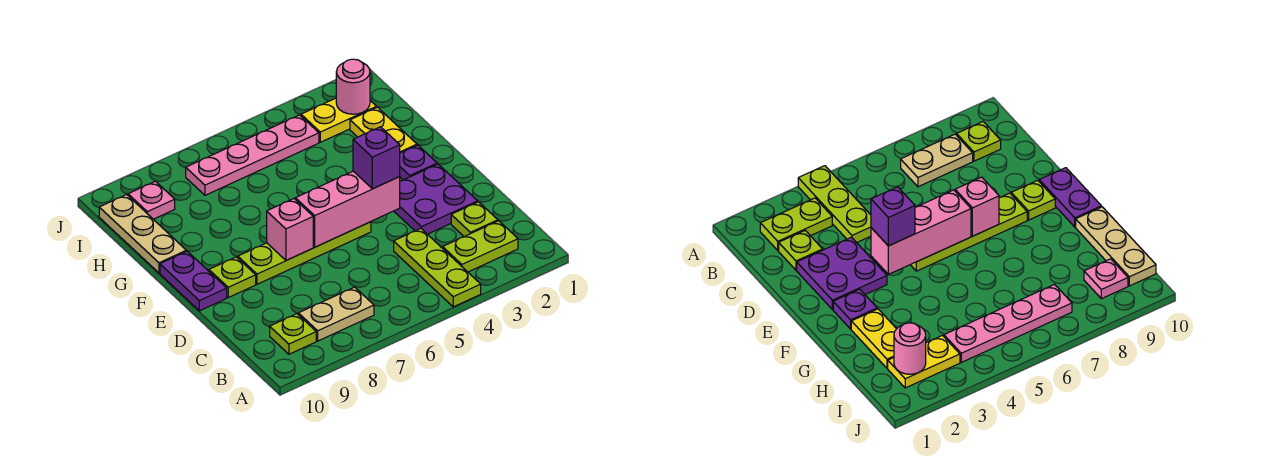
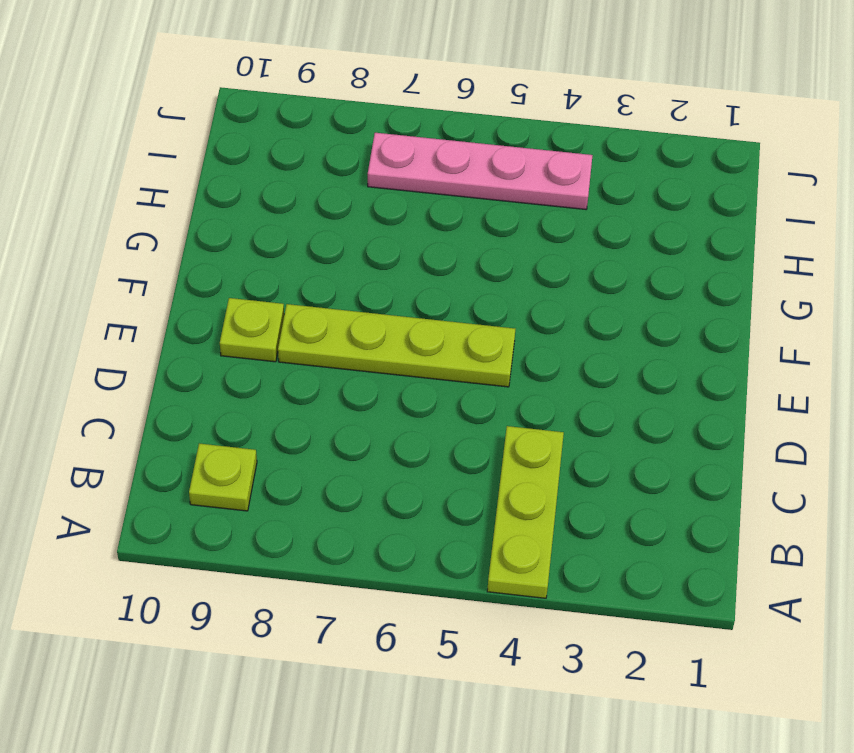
none -> lime 1x2 plate [443,221,518,272]
none -> tan 1x2 plate [298,287,374,341]
none -> lime 1x1 plate [451,202,498,237]

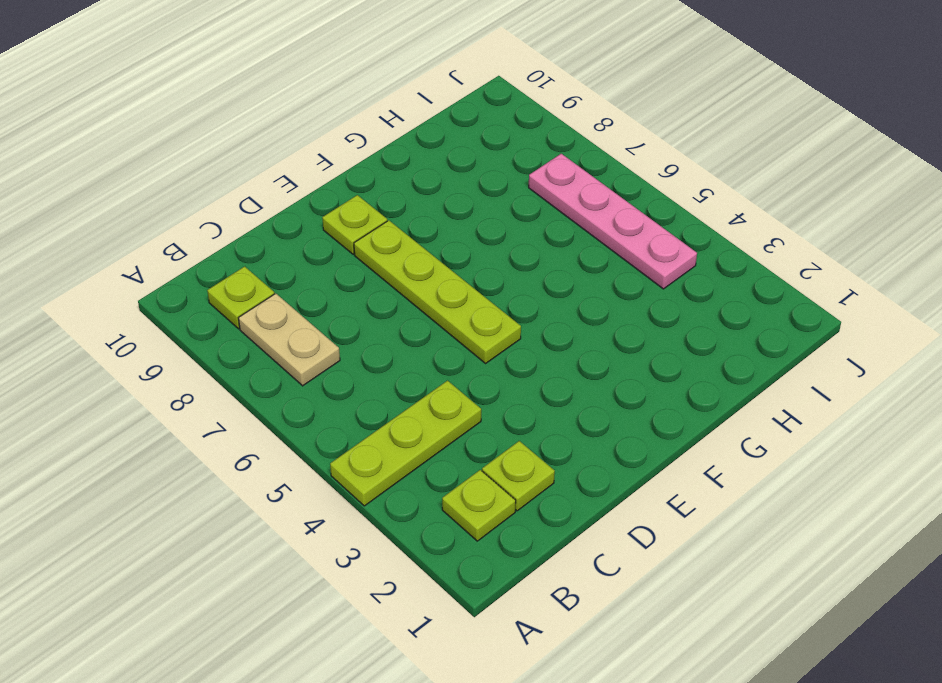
lime 1x1 plate [442,470,516,541] -> lime 1x2 plate [443,221,518,272]
none -> purple 2x2 plate [394,164,478,234]
none -> purple 1x2 plate [160,251,227,311]
none -> purple 1x1 plate [400,145,437,180]

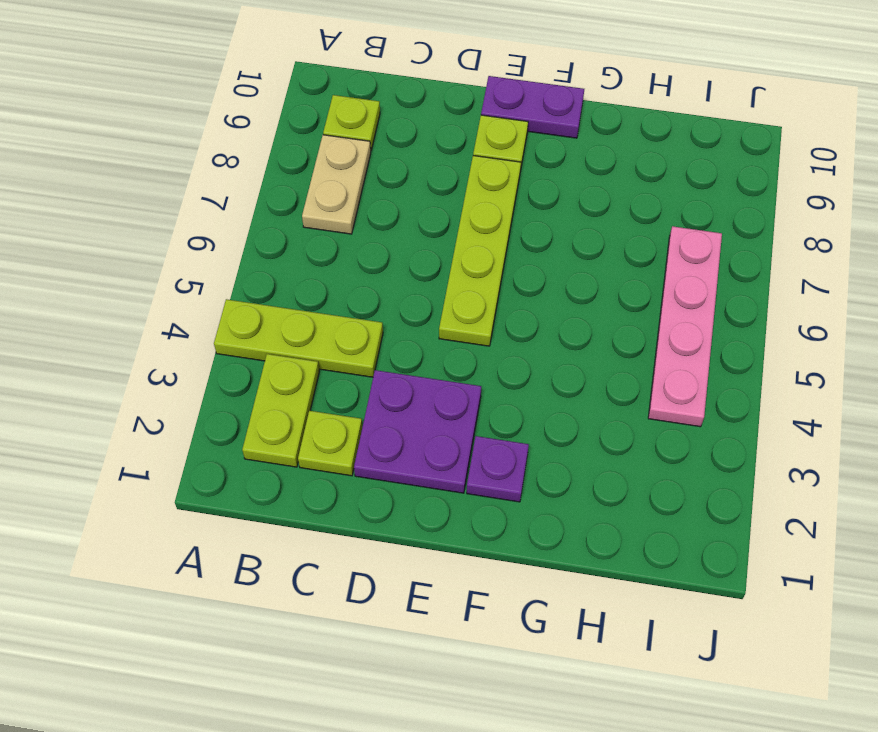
none -> yellow 1x2 plate [350,107,417,153]
none -> tan 1x3 plate [99,195,186,273]
none -> yellow 1x2 plate [301,98,377,142]

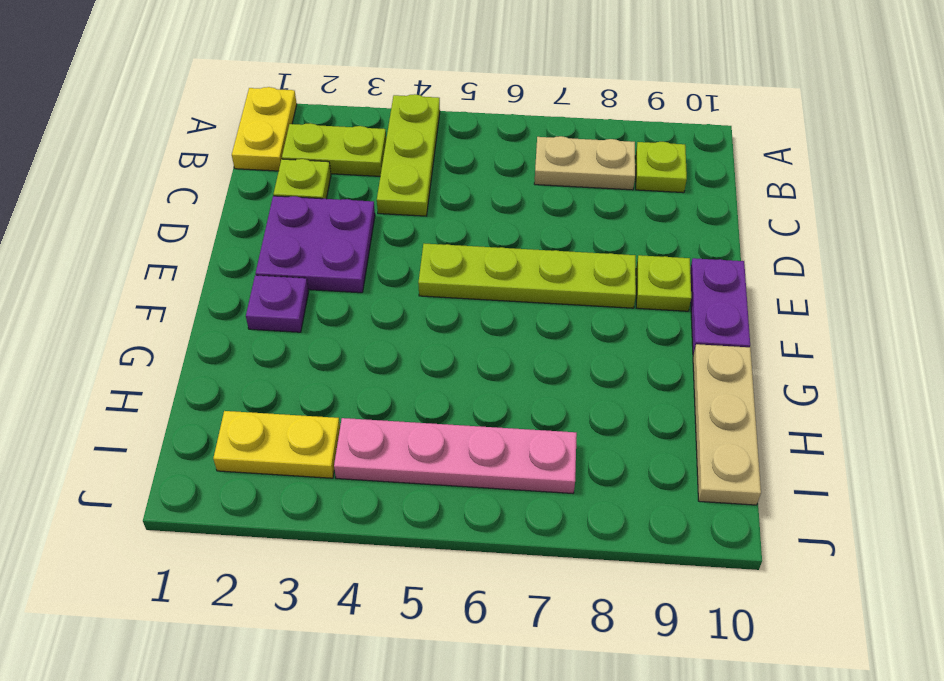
yellow 1x2 plate [232,87,297,171] -> yellow 1x2 plate moved to [350,107,417,153]
none -> pink 1x1 plate [128,181,175,219]
none -> pink 1x3 brick [295,171,400,247]
none -> pink 1x1 brick [267,199,313,260]

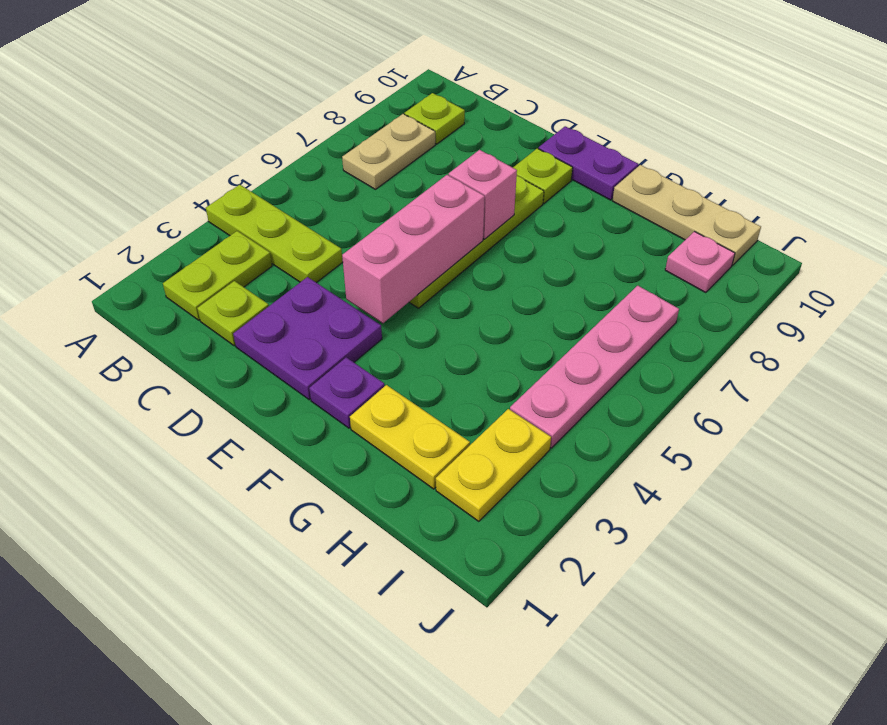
none -> pink 1x1 round brick [336,59,370,114]
none -> purple 1x1 brick [353,127,400,189]

